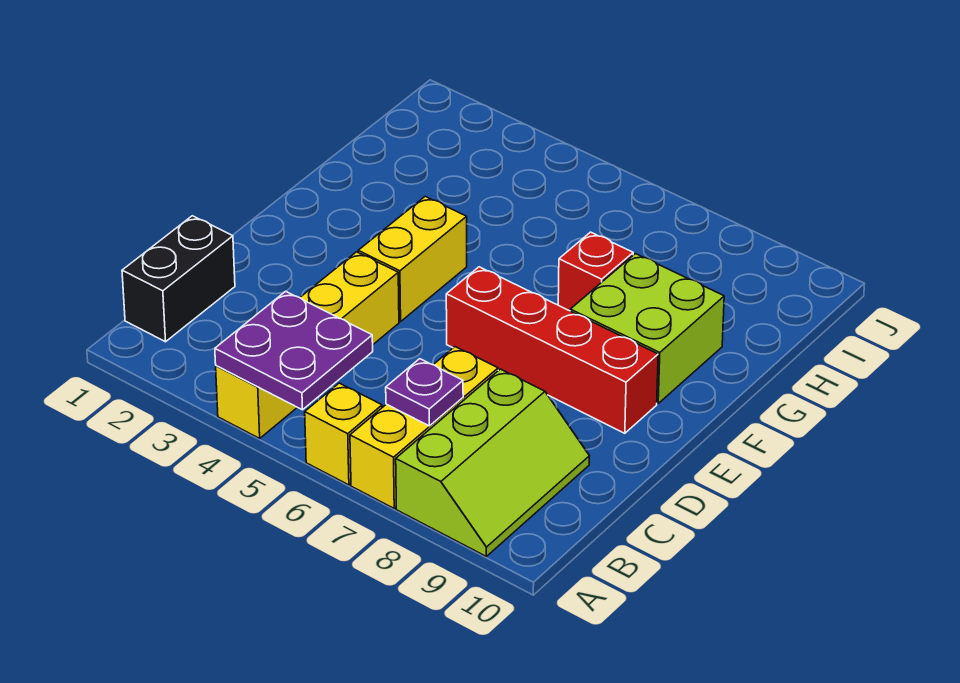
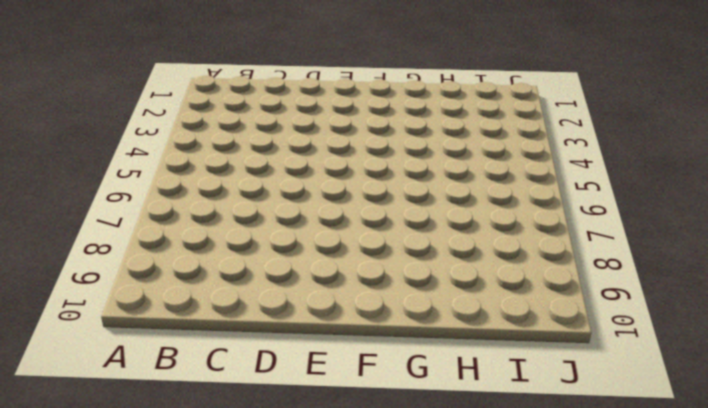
none -> yellow 1x4 brick [216,252,399,438]
none -> yellow 1x1 brick [305,383,382,485]

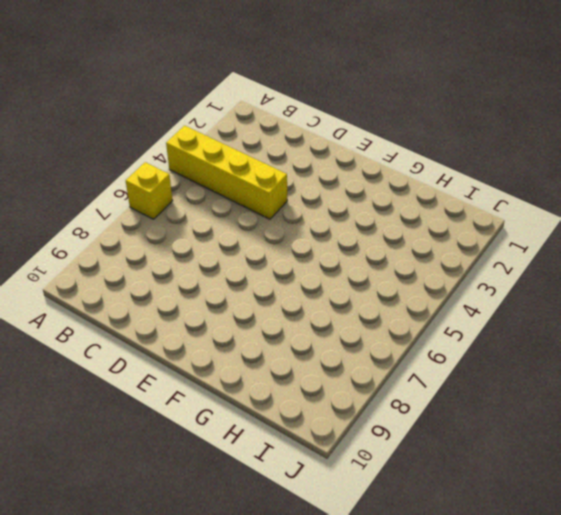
none -> yellow 1x3 brick [350,347,498,508]
none -> lime 2x3 slope [396,369,589,556]

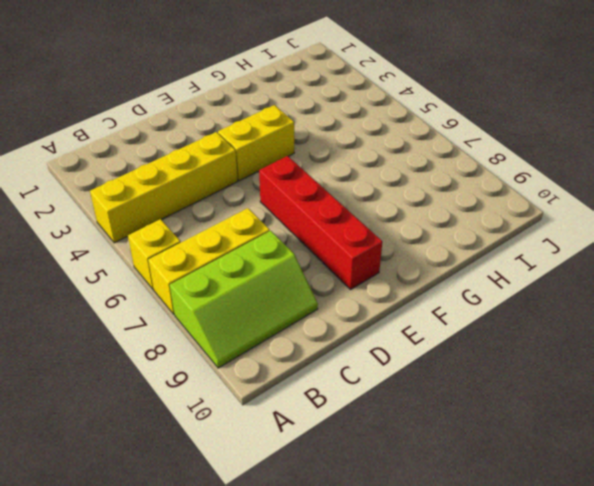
none -> black 1x2 brick [122,216,235,342]
none -> lime 2x2 brick [570,254,724,403]

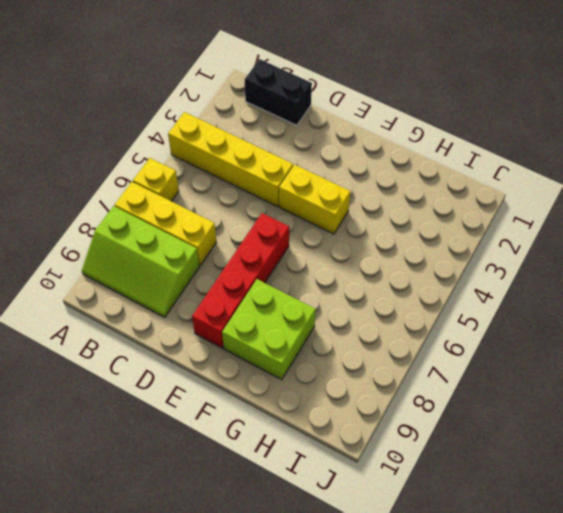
none -> red 1x1 brick [558,232,633,311]
none -> purple 2x2 plate [215,291,373,410]

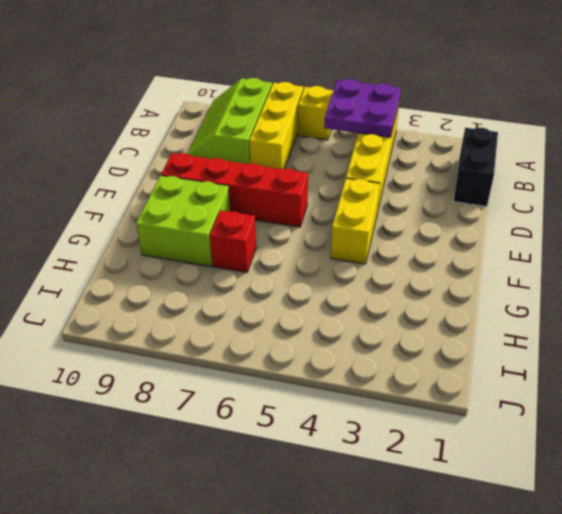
none -> purple 1x1 plate [386,359,463,426]

